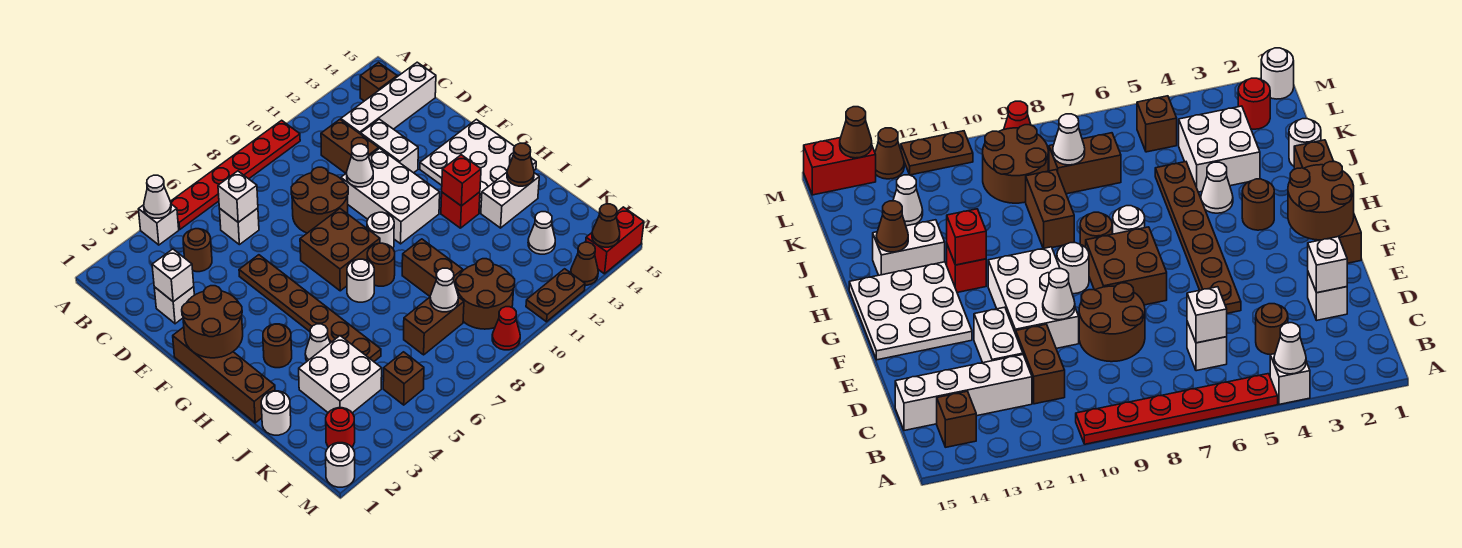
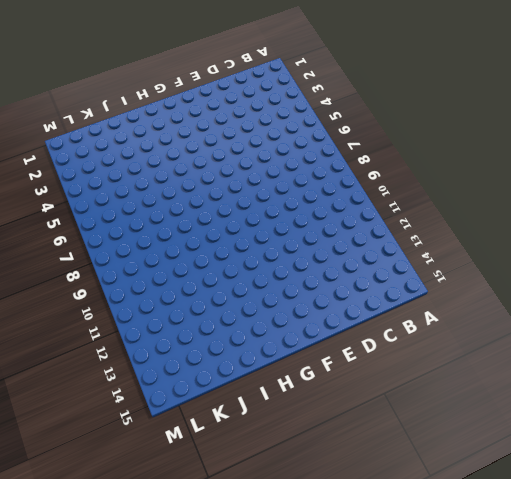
none -> white 1x1 brick [138,204,179,245]
none -> red 1x6 plate [170,120,300,229]
none -> brown 1x1 brick [360,63,397,101]
none -> brown 1x1 round brick [183,229,212,272]

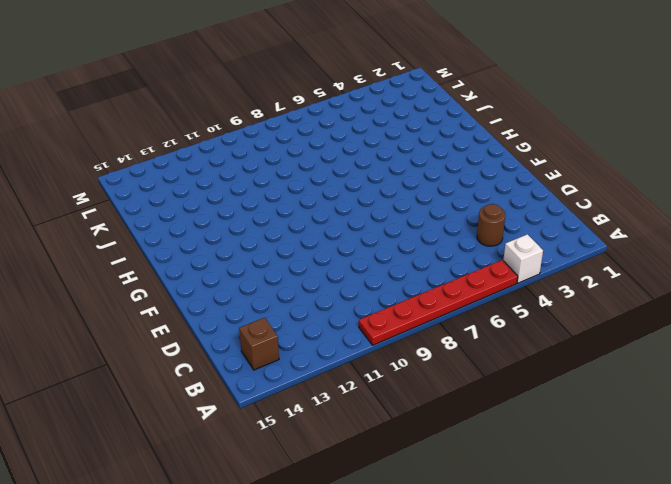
none -> white 1x1 brick [219,208,259,245]
none -> brown 1x2 brick [321,120,379,173]
none -> white 1x4 brick [341,62,436,134]
none -> white 1x1 brick [154,287,194,324]

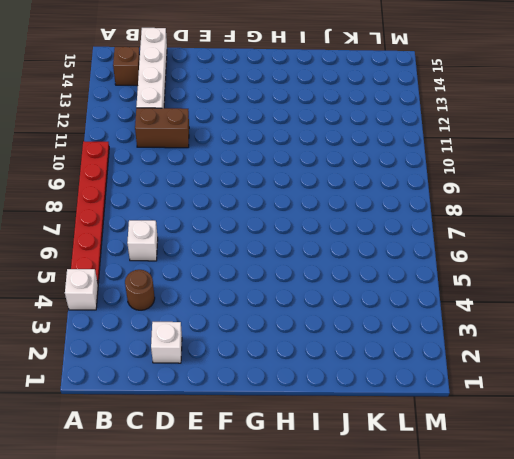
none -> brown 2x2 round brick [291,167,348,233]
none -> white 1x2 brick [361,119,418,173]
none -> brown 1x6 plate [239,255,381,361]
none -> white 2x3 brick [341,148,440,244]

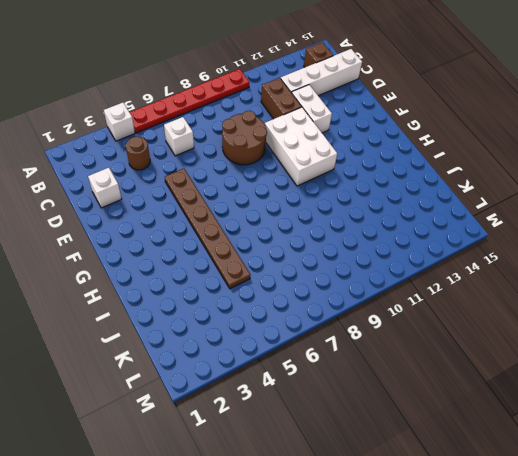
none -> brown 1x4 brick [173,327,275,423]
none -> brown 2x2 brick [300,209,380,291]
none -> white 3x3 plate [420,119,536,213]
none -> white 1x1 round brick [367,212,394,248]

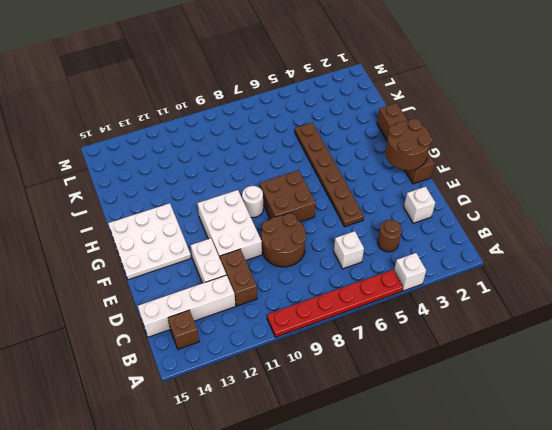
none -> brown 1x1 round brick [263,324,292,368]
none -> white 1x1 round brick [347,259,374,302]
none -> brown 1x1 round brick [367,243,395,286]
none -> red 1x1 brick [441,192,480,228]

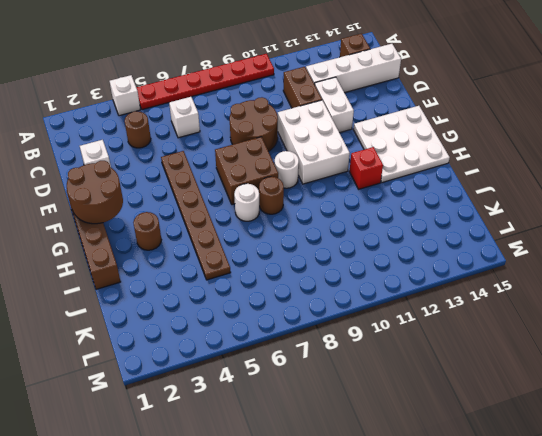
none -> white 1x1 cone [305,324,330,361]
none -> brown 1x2 brick [402,239,463,296]
none -> white 1x2 brick [481,173,539,228]
none -> white 1x1 round brick [261,391,291,435]

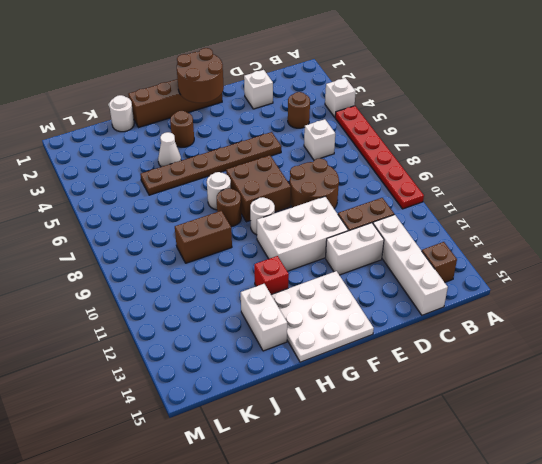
none -> white 2x2 brick [299,336,382,413]
none -> brown 1x2 brick [404,297,464,355]
none -> brown 2x2 round brick [456,259,515,329]
none -> white 1x1 cone [528,212,555,254]

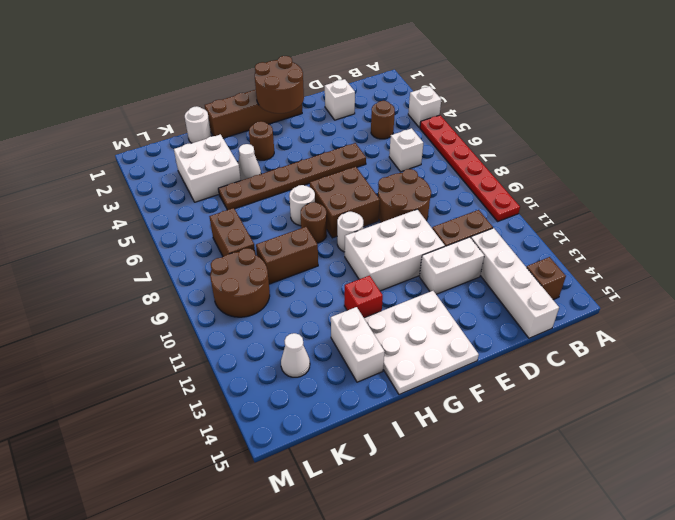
none -> red 1x1 round brick [326,408,355,447]
none -> brown 1x1 brick [383,352,424,405]
none -> white 1x1 round brick [326,443,355,487]
none -> red 1x1 cone [492,307,520,350]

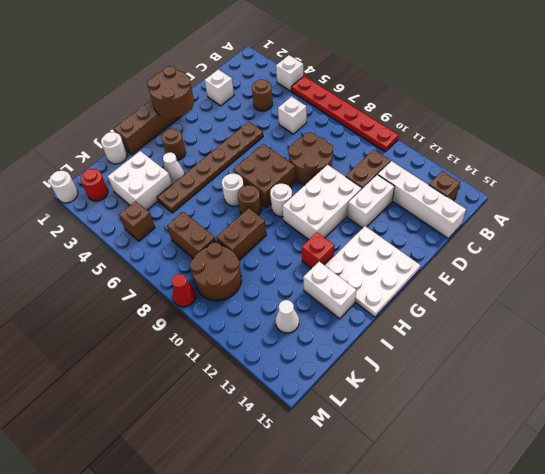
none -> brown 1x2 plate [526,269,585,322]
none -> brown 1x1 cone [571,242,598,285]
none -> red 1x2 brick [586,207,644,274]
none -> white 1x1 cone [144,175,171,218]

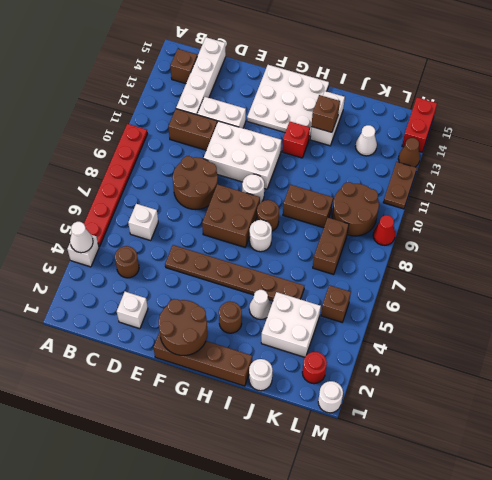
brown 1x1 brick [311,95,340,132] -> none
none -> white 1x1 brick [218,171,258,222]
none -> white 1x1 brick [152,249,194,302]
none -> white 1x1 cone [347,144,373,187]
none -> red 1x1 brick [442,155,481,206]

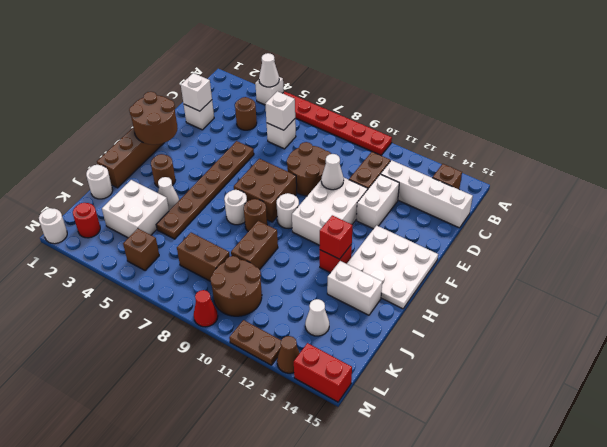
none -> brown 1x1 cone [507,143,534,186]
none -> white 1x1 cone [430,268,458,312]
none -> brown 1x1 cone [592,204,620,247]

